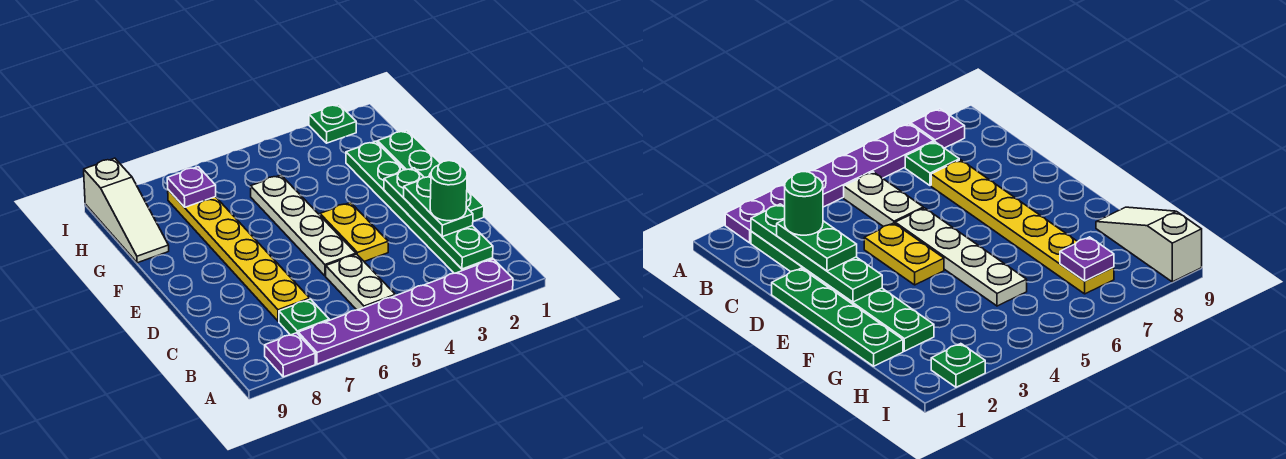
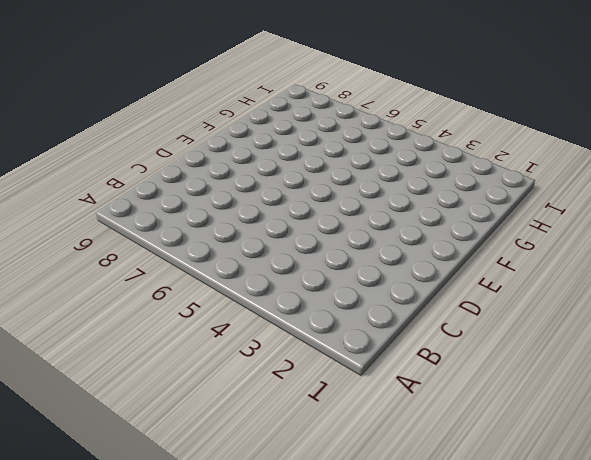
none -> purple 1x6 plate [298,259,513,364]
none -> purple 1x1 plate [265,333,315,377]
none -> green 1x6 plate [346,141,493,273]

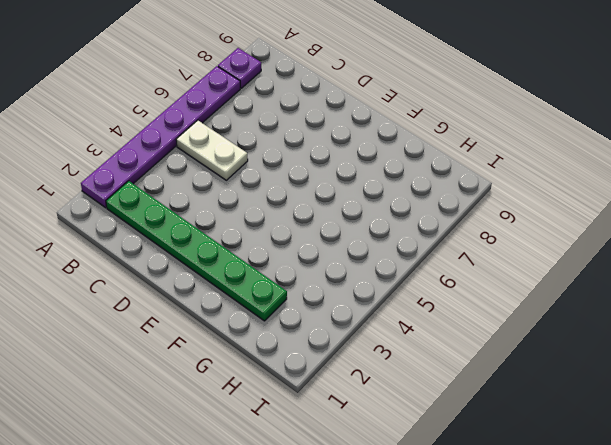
none -> green 1x1 plate [279,299,329,335]
none -> yellow 1x6 plate [168,190,310,321]
none -> green 1x4 plate [377,130,484,221]

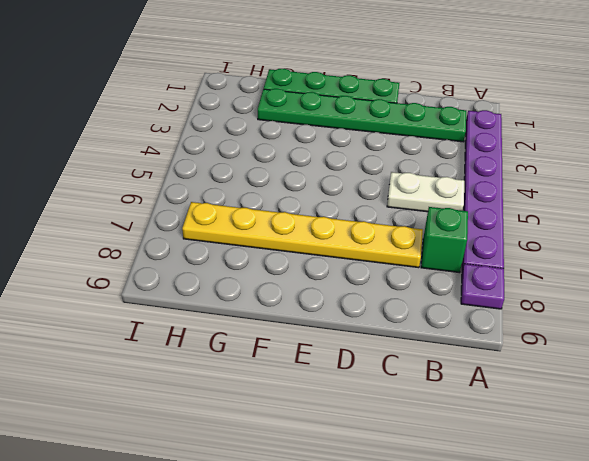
green 1x1 brick [421,207,468,273] -> green 1x1 plate [279,299,329,335]
none -> yellow 1x2 plate [320,202,388,261]
none -> white 1x4 plate [251,175,356,276]
none -> white 1x3 slope [84,158,169,263]

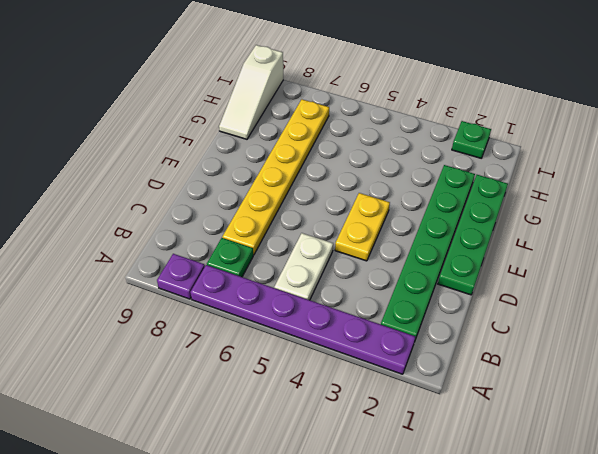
none -> white 1x4 plate [251,175,356,276]
none -> green 1x4 plate [384,168,493,269]
none -> purple 1x1 plate [167,167,216,207]

